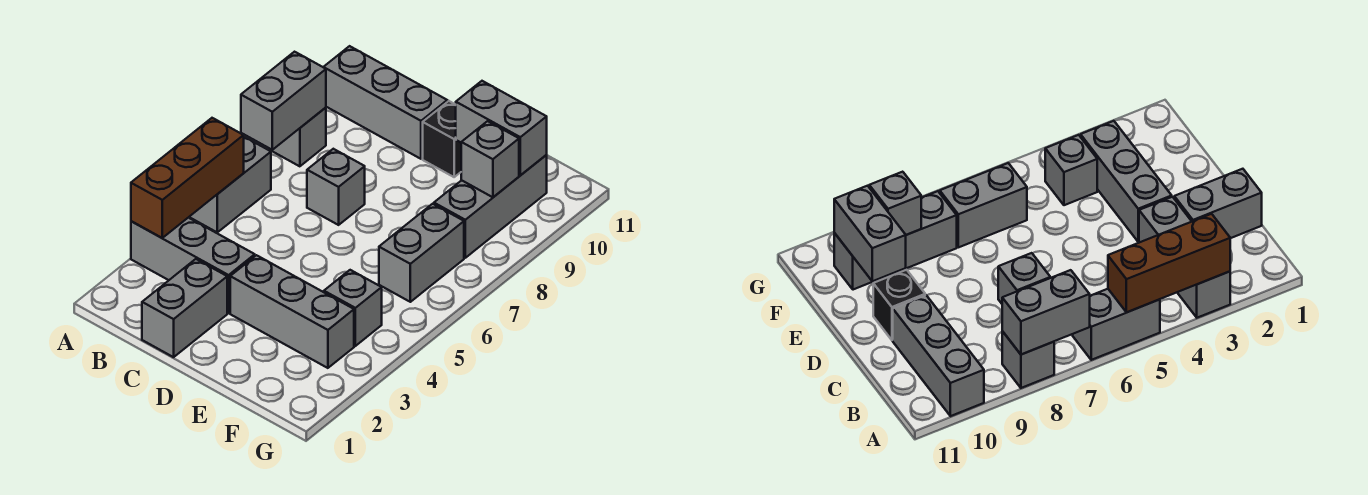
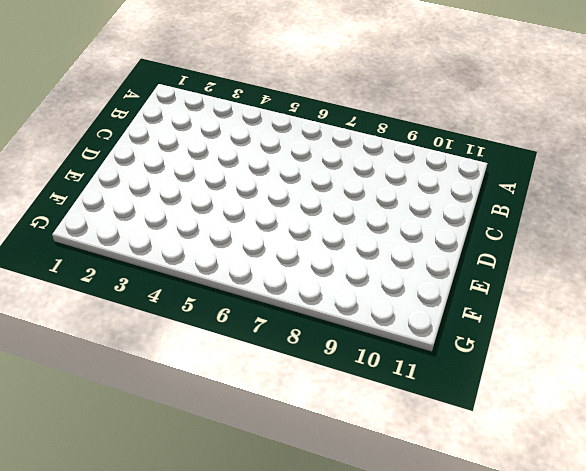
none -> grey 1x3 brick [131,218,255,313]
none -> grey 1x2 brick [190,137,271,232]
none -> grey 1x1 brick [268,108,326,166]

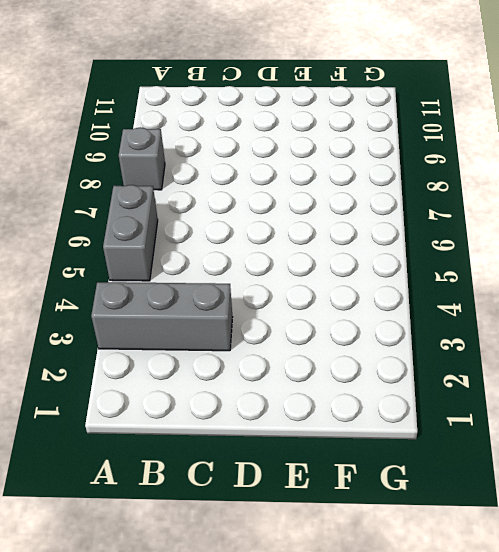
none -> grey 1x3 brick [324,46,447,159]
none -> grey 1x2 brick [142,259,227,357]
none -> grey 1x1 brick [307,149,365,225]

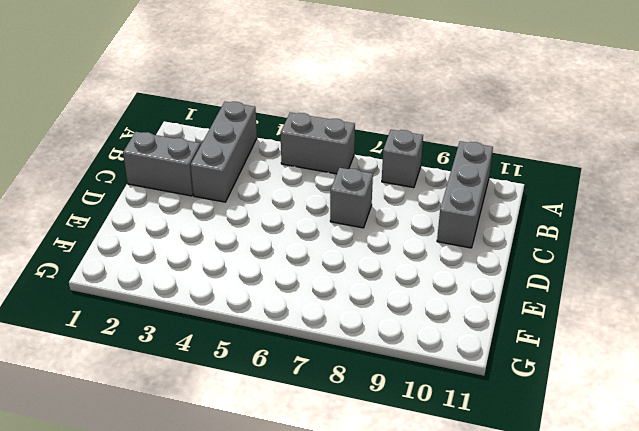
none -> grey 1x3 brick [230,255,354,368]
none -> black 1x1 brick [423,101,461,177]
none -> grey 1x1 brick [324,270,382,346]

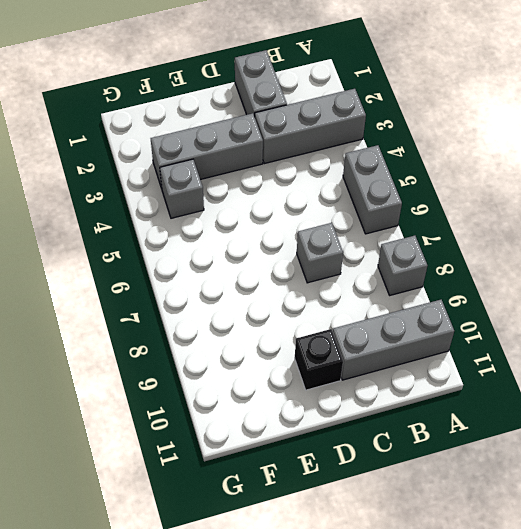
none -> grey 1x2 brick [379,204,464,302]
none -> grey 1x3 brick [434,155,547,258]
none -> brown 1x3 brick [131,118,244,238]

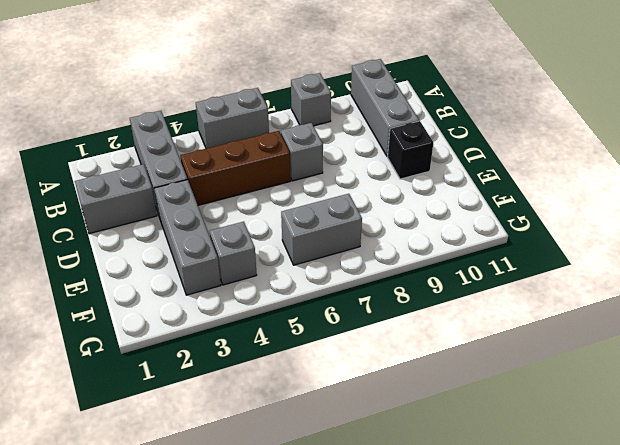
brown 1x3 brick [180,131,291,205] -> brown 1x3 brick moved to [131,118,244,238]
none -> grey 1x3 brick [434,155,547,258]
none -> grey 1x2 brick [241,52,326,150]
none -> grey 1x2 brick [456,81,547,175]

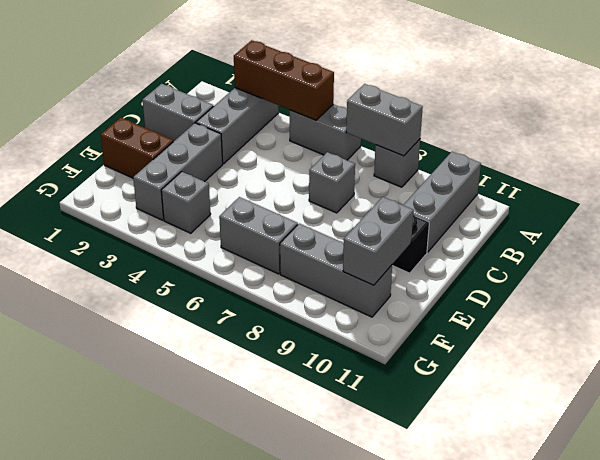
brown 1x2 brick [101,118,173,178] -> none
none -> grey 1x1 brick [461,121,519,197]

